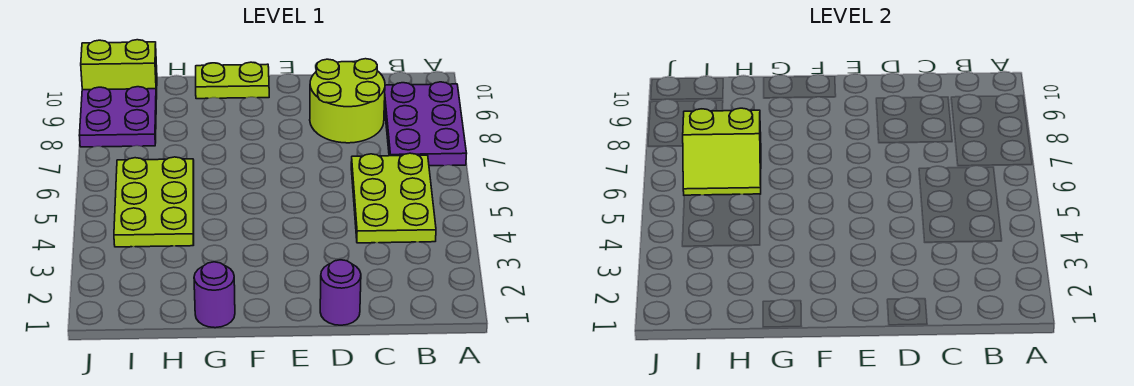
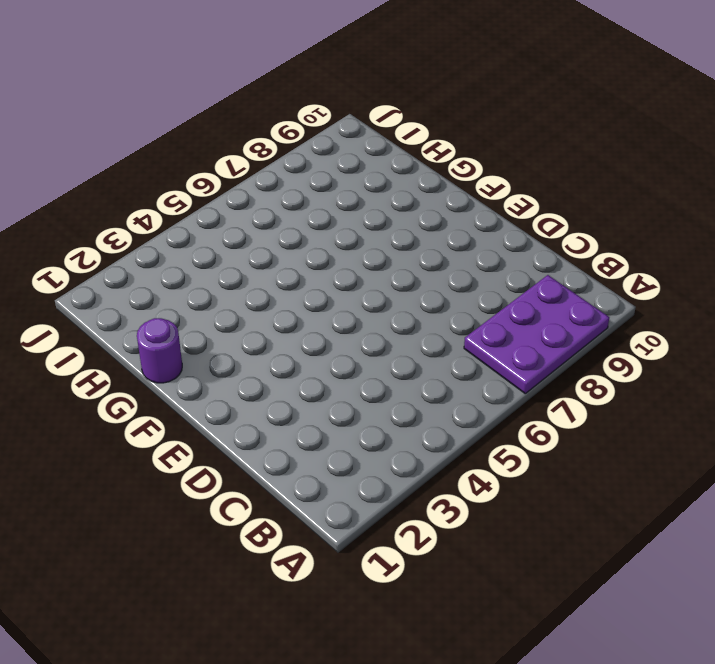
none -> lime 2x3 plate [351,153,436,243]
none -> lime 2x2 round brick [310,59,385,143]

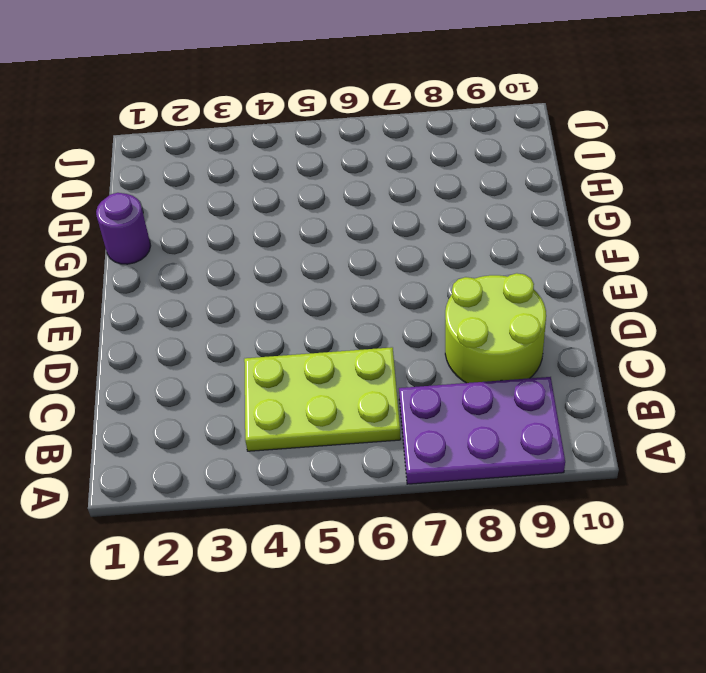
none -> purple 1x1 round brick [320,260,361,325]
none -> lime 1x2 plate [196,62,269,99]

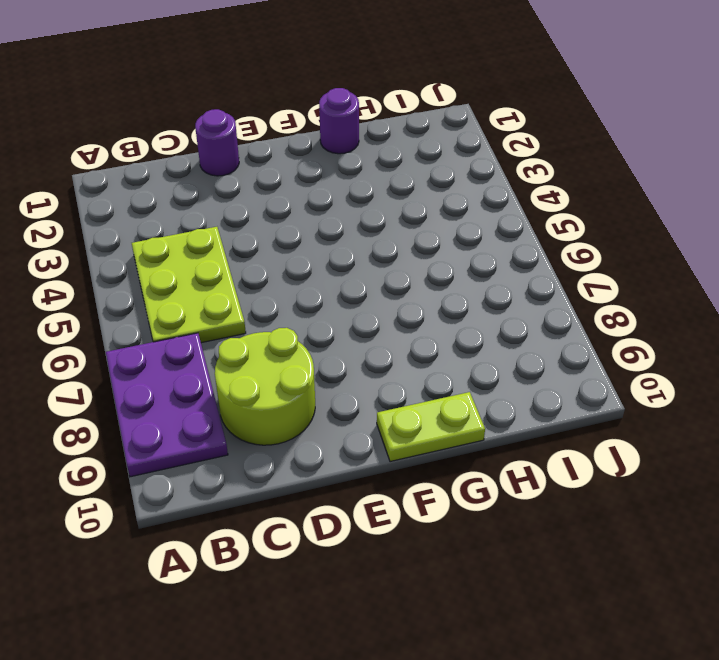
none -> lime 2x3 plate [114,157,194,247]
none -> purple 2x2 plate [79,87,156,147]

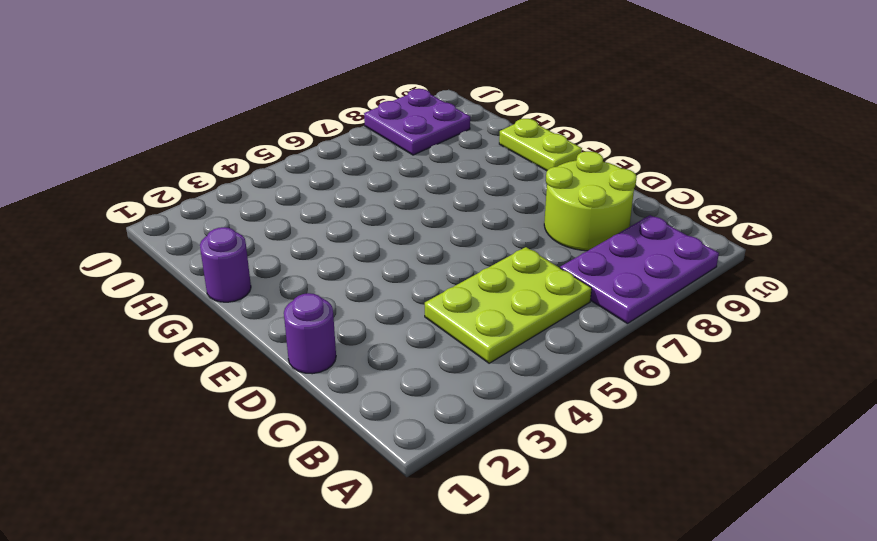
none -> lime 2x3 plate [114,157,194,247]
none -> lime 1x2 brick [81,40,157,99]

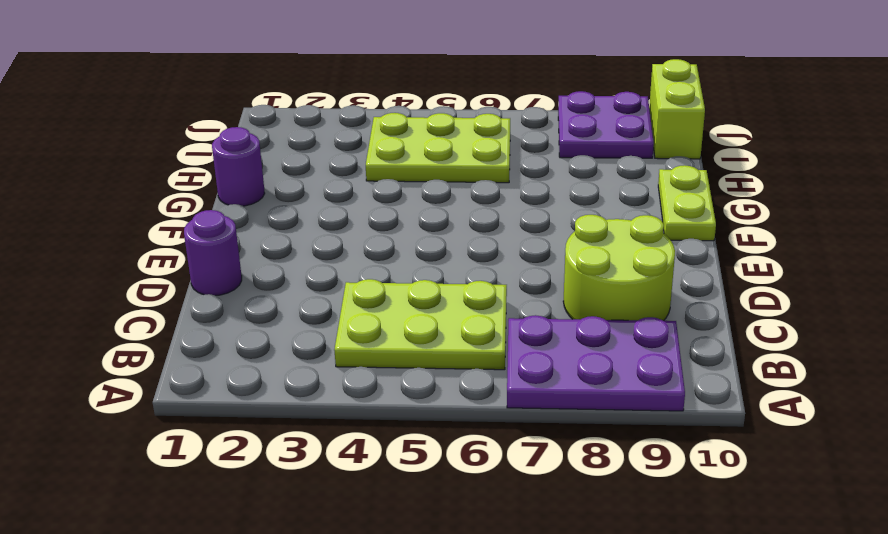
none -> lime 2x2 slope [683,108,761,195]

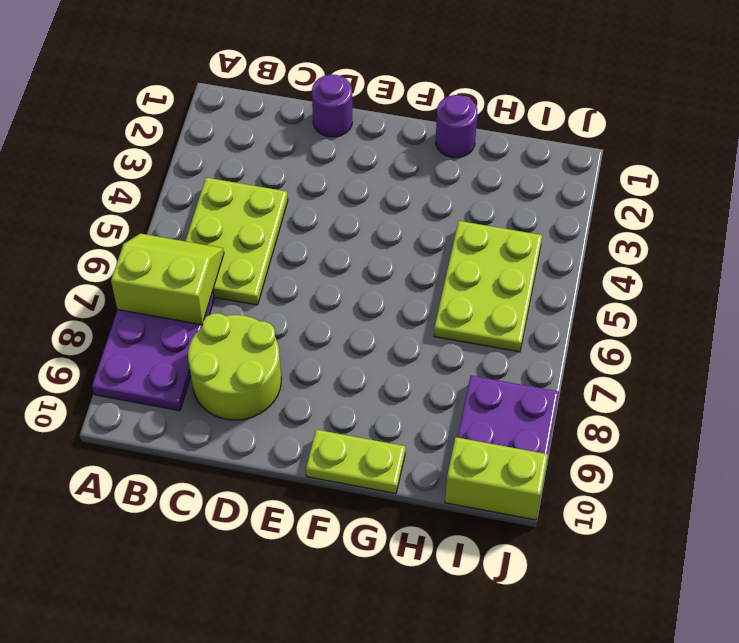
lime 2x2 slope [111,234,224,325] -> lime 2x2 slope moved to [683,108,761,195]

